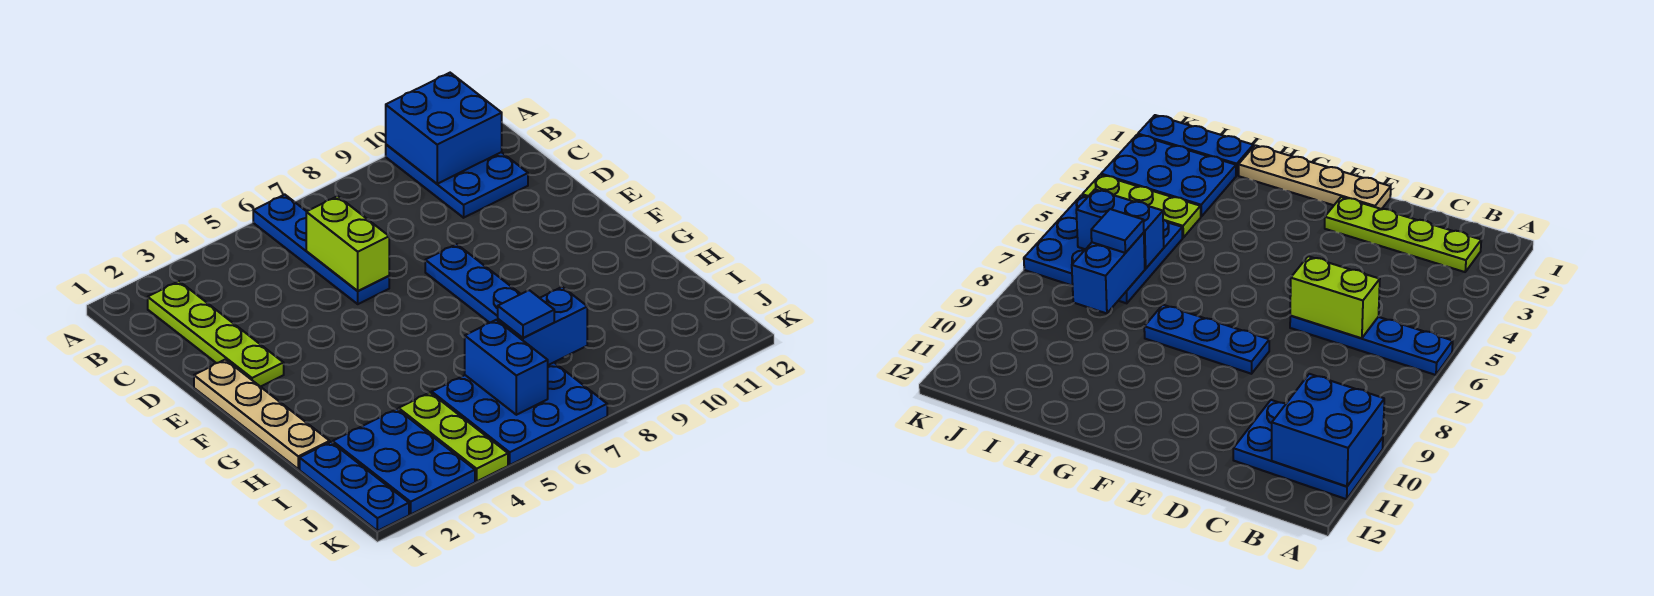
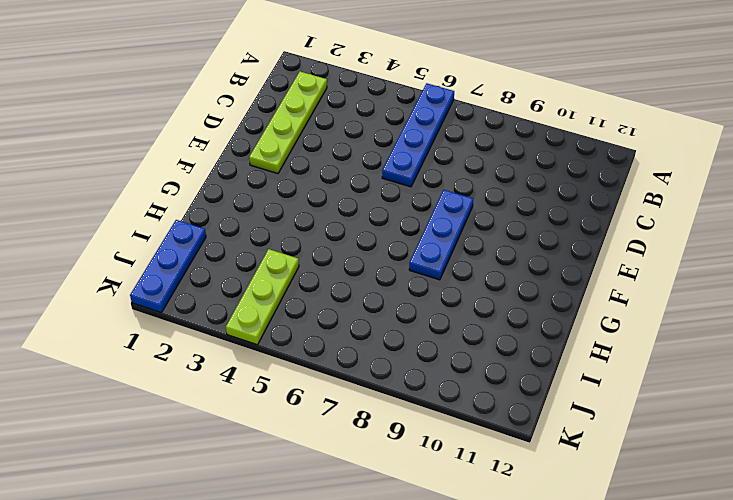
none -> blue 2x3 plate [386,145,528,218]
none -> tan 1x4 plate [194,359,330,469]
none -> blue 2x3 plate [333,409,475,514]

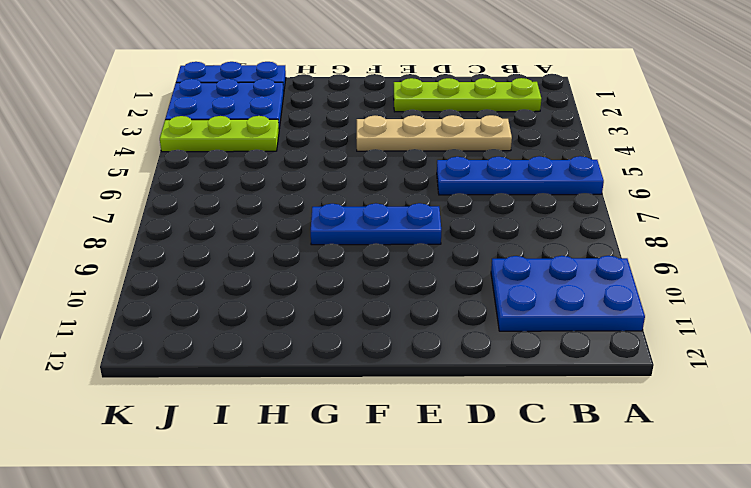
tan 1x4 plate [357,115,512,151] -> tan 1x4 plate moved to [194,359,330,469]
none -> blue 3x3 plate [432,363,607,465]
none -> blue 2x2 brick [386,73,502,184]
none -> lime 1x2 brick [306,196,389,291]

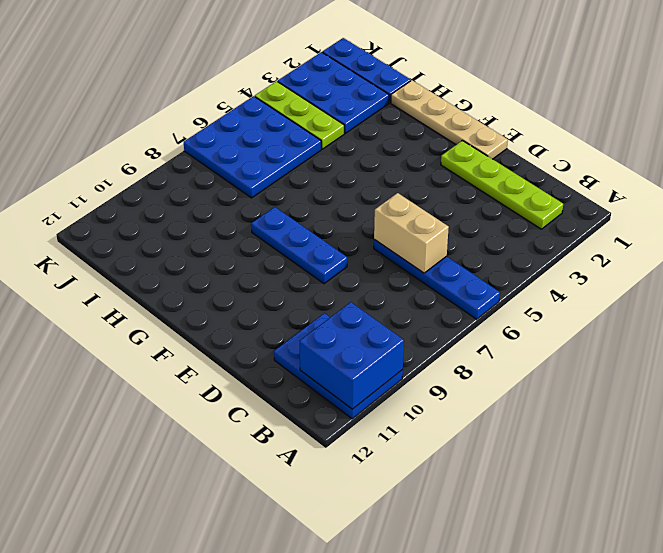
tan 1x2 brick [374,193,449,273] -> lime 1x2 brick [306,196,389,291]
none -> blue 1x2 brick [465,320,548,415]
none -> blue 1x2 brick [498,287,587,365]
none -> blue 1x1 tile [498,290,554,338]

